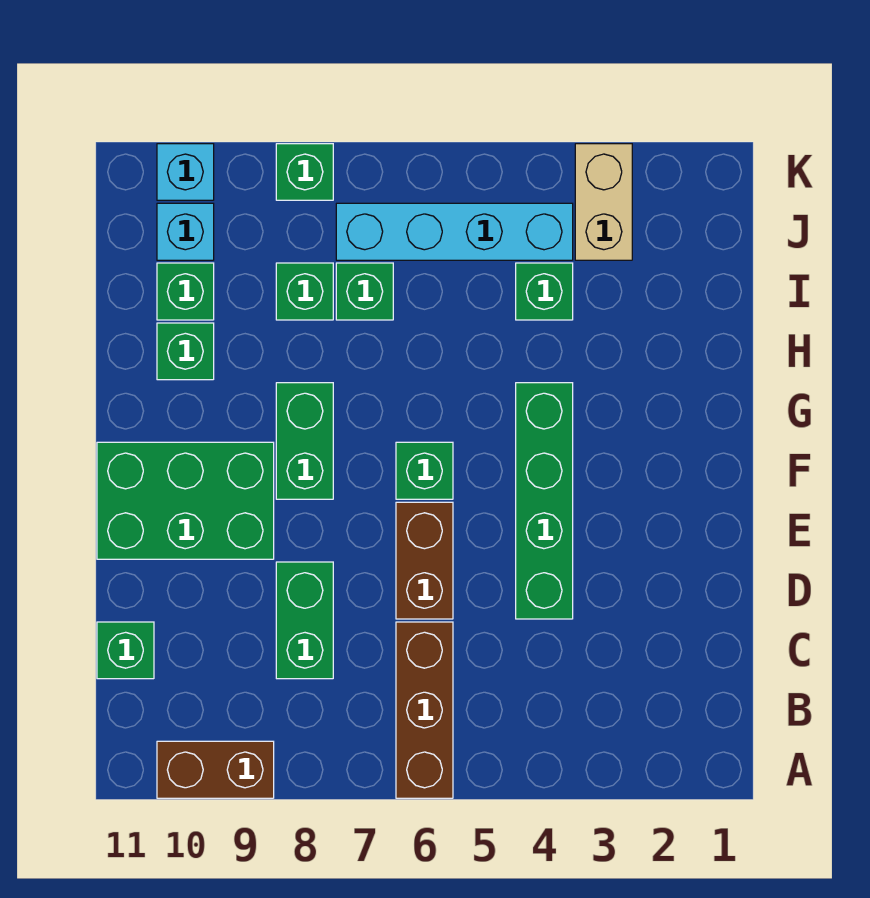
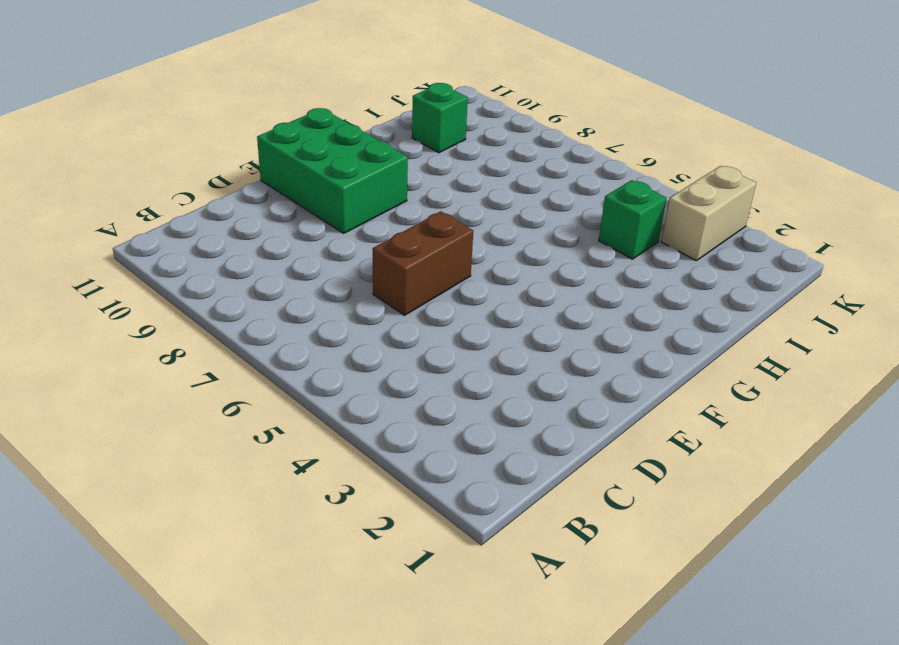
none -> brown 1x3 brick [396,622,453,798]
none -> brown 1x2 brick [157,741,274,798]
none -> green 1x2 brick [276,562,333,679]

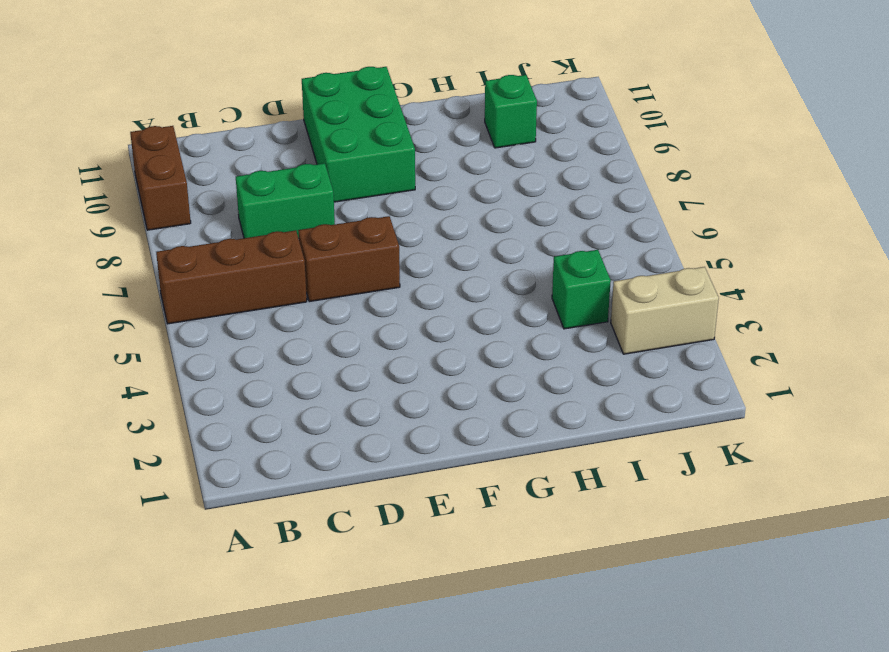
none -> green 1x1 brick [97,622,154,679]
none -> green 1x4 brick [516,383,573,619]
none -> green 1x1 brick [396,442,453,499]

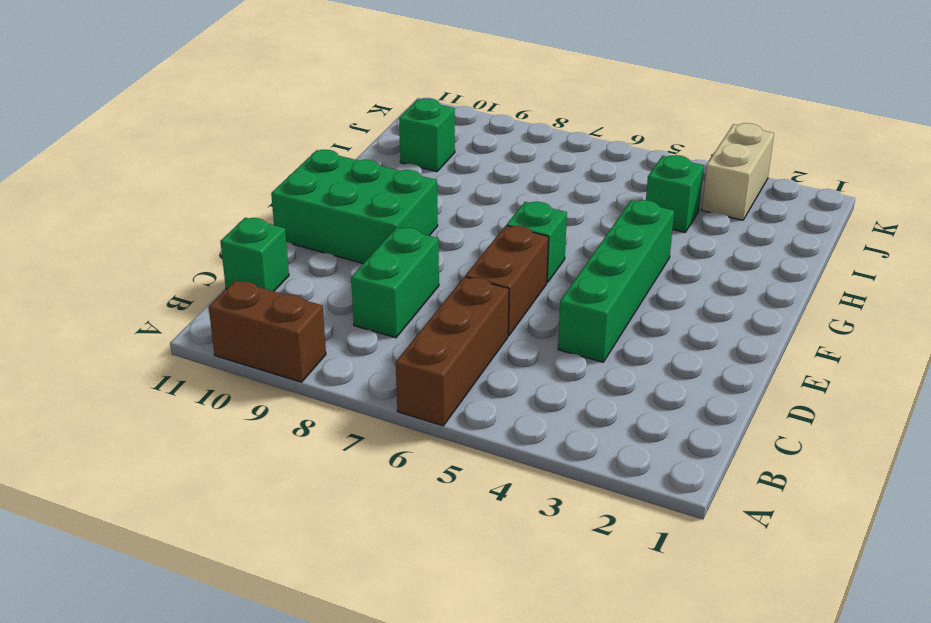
none -> green 1x2 brick [276,383,333,499]
none -> green 1x1 brick [157,323,214,380]
none -> green 1x1 brick [336,263,393,320]

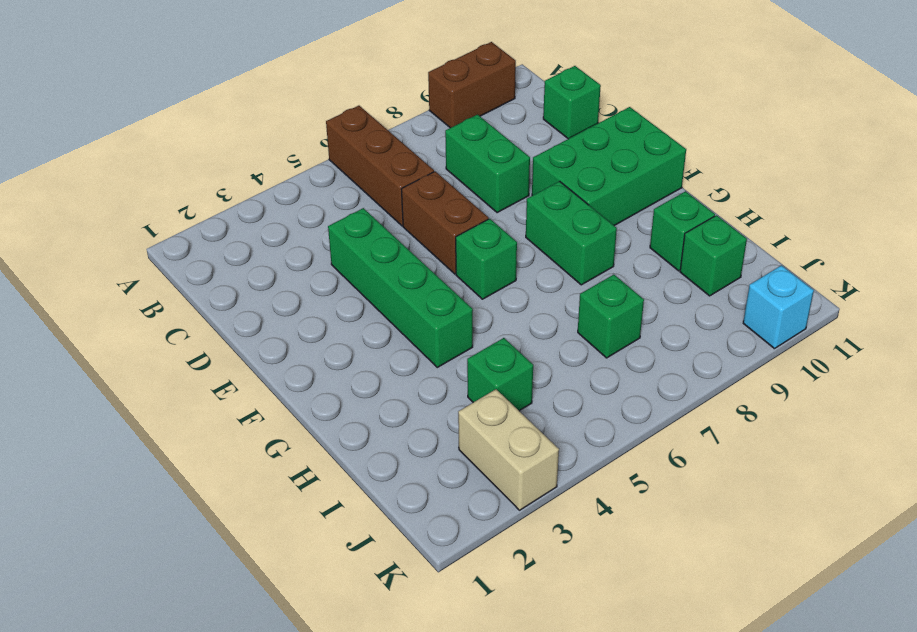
none -> green 1x1 brick [276,263,333,320]
none -> cyan 1x4 brick [336,203,573,260]
none -> cyan 1x1 brick [157,203,214,260]

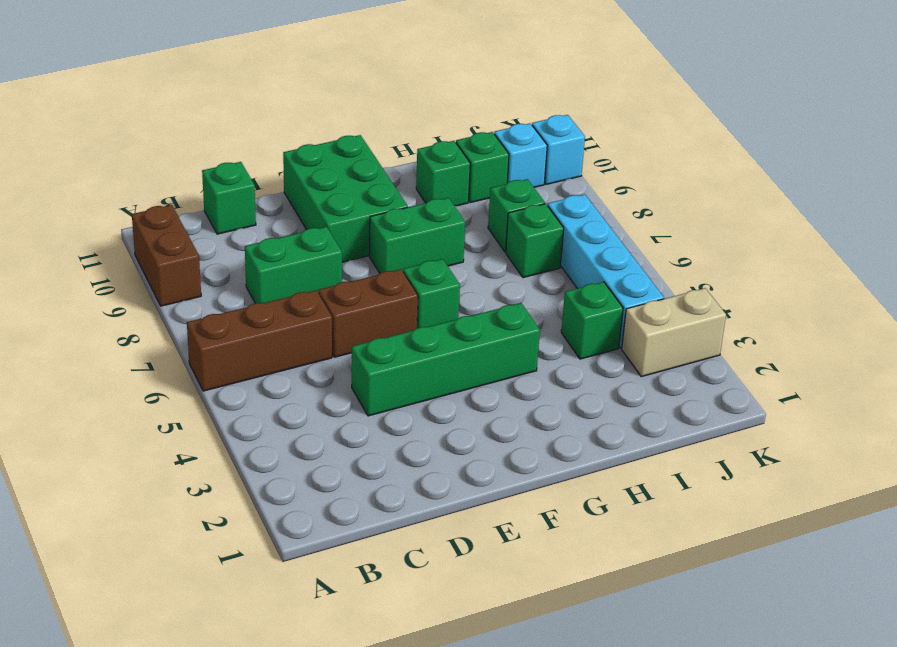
none -> green 1x1 brick [276,144,333,200]

